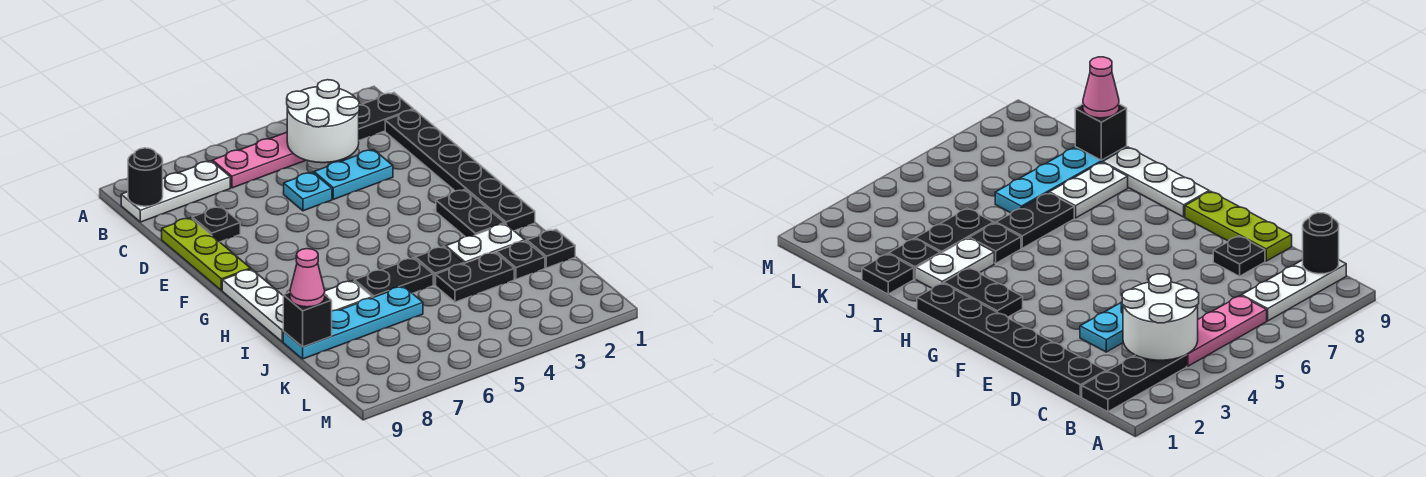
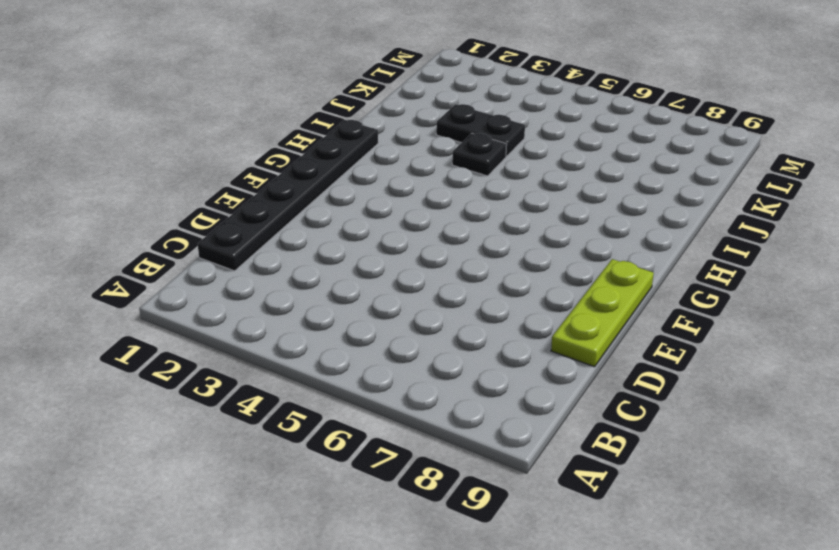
none -> black 1x3 plate [359,93,413,140]
none -> pink 1x3 plate [213,132,306,188]
none -> white 1x3 plate [121,161,230,222]

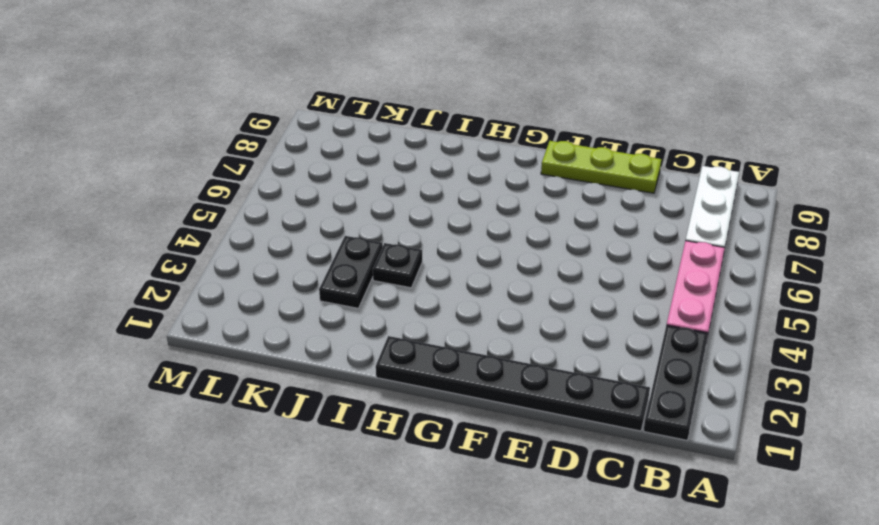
none -> cyan 1x2 plate [314,150,393,199]
none -> cyan 1x1 plate [284,172,332,211]
none -> black 1x1 plate [192,206,240,242]

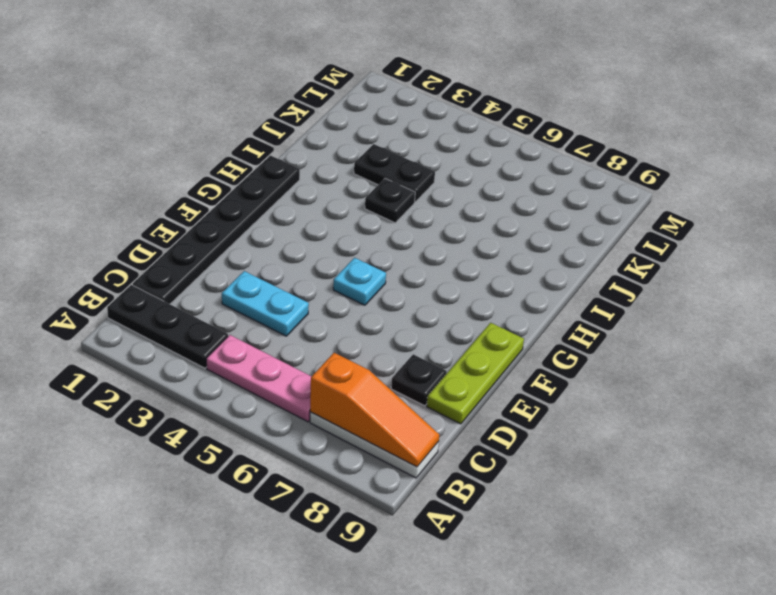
orange 1x3 slope [310,353,439,467] -> black 1x1 round brick [128,148,163,206]
cyan 1x1 plate [333,258,386,305] -> cyan 1x1 plate moved to [284,172,332,211]
none -> black 1x2 plate [436,189,504,237]
none -> white 1x3 plate [222,269,283,342]
none -> white 1x2 plate [446,224,525,263]

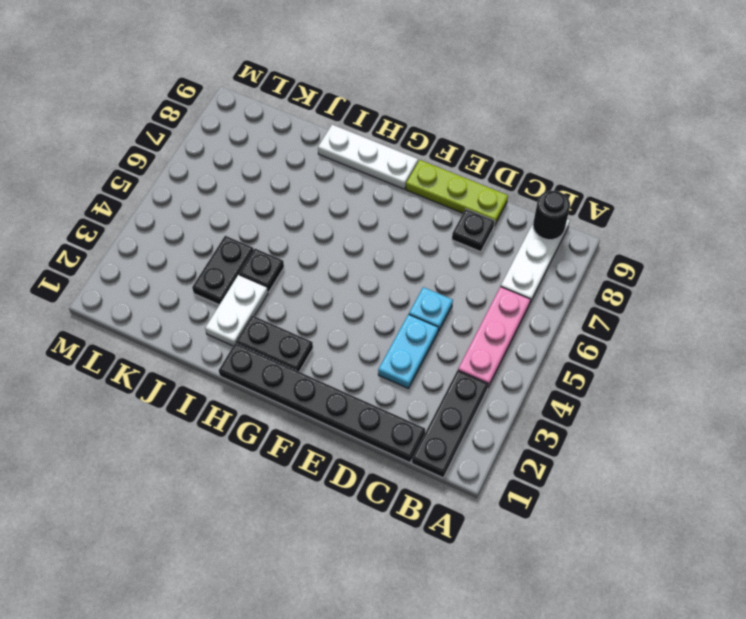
none -> black 1x2 plate [354,258,433,298]
none -> white 1x2 plate [325,281,372,311]
none -> black 1x1 plate [527,230,575,268]

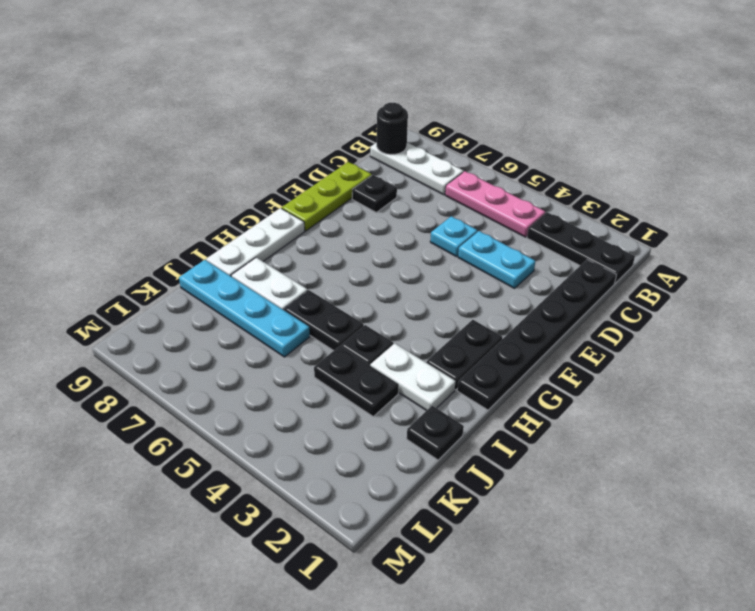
none -> black 1x1 plate [497,241,545,279]
none -> white 2x2 round brick [287,80,359,163]
none -> black 1x1 brick [283,292,332,347]

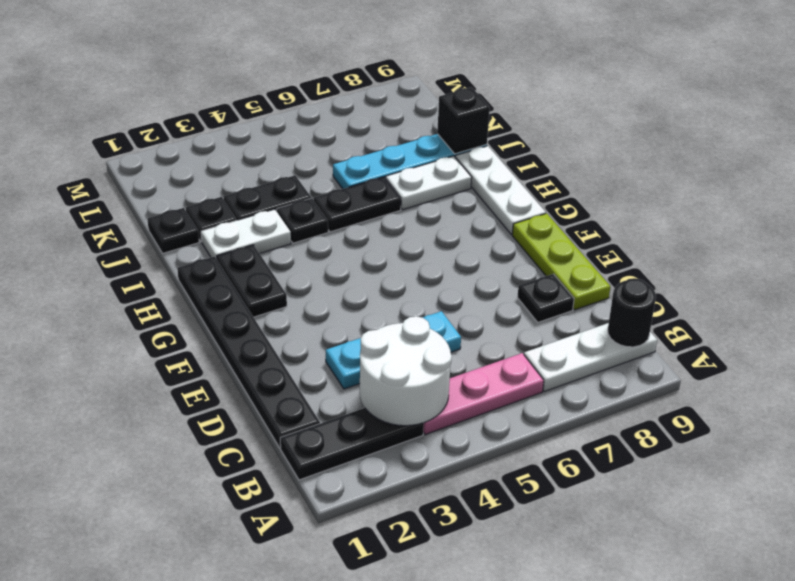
none -> pink 1x1 cone [290,249,325,307]

